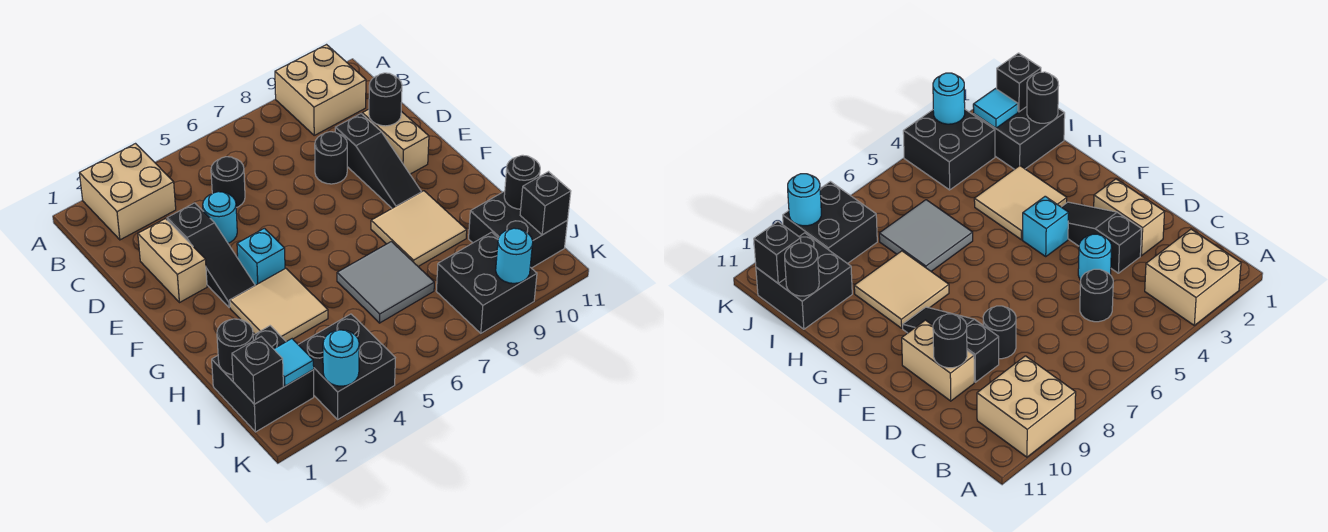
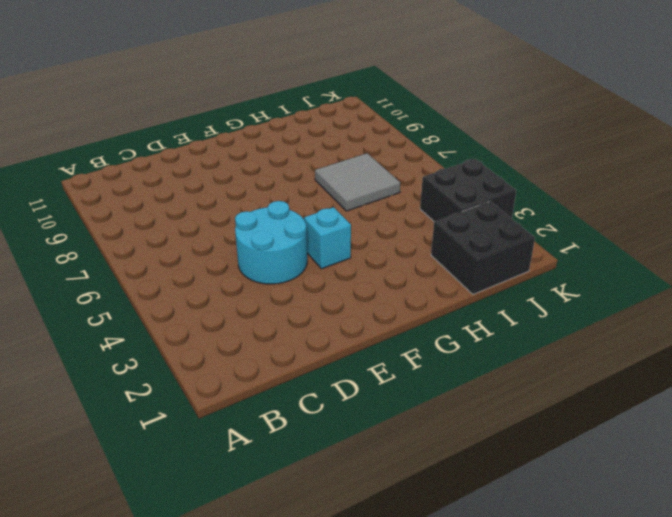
cyan 2x2 round brick [235,201,307,284] -> cyan 1x1 round brick [203,192,237,243]
none -> tan 2x2 brick [79,144,176,240]
none -> tan 2x2 brick [275,45,366,135]
none -> black 1x1 round brick [211,157,245,208]

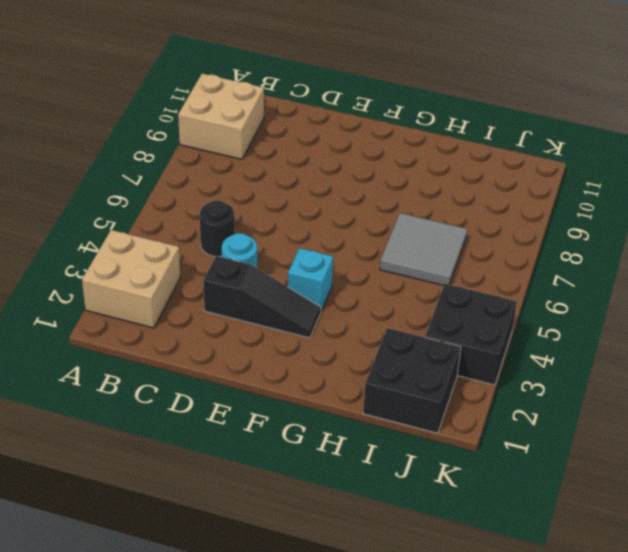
none -> tan 1x2 brick [138,219,207,303]
none -> black 1x1 round brick [315,132,347,184]
none -> black 1x3 slope [335,114,421,208]

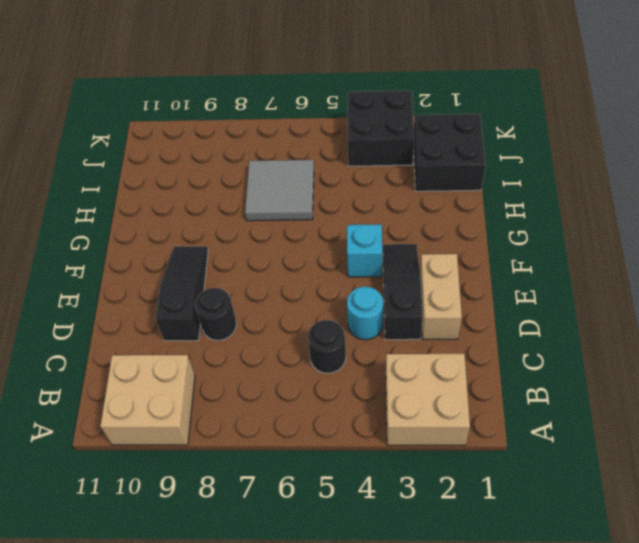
none -> tan 1x2 brick [362,109,429,174]
none -> tan 2x2 tile [230,268,328,342]
none -> tan 2x2 tile [371,191,467,266]

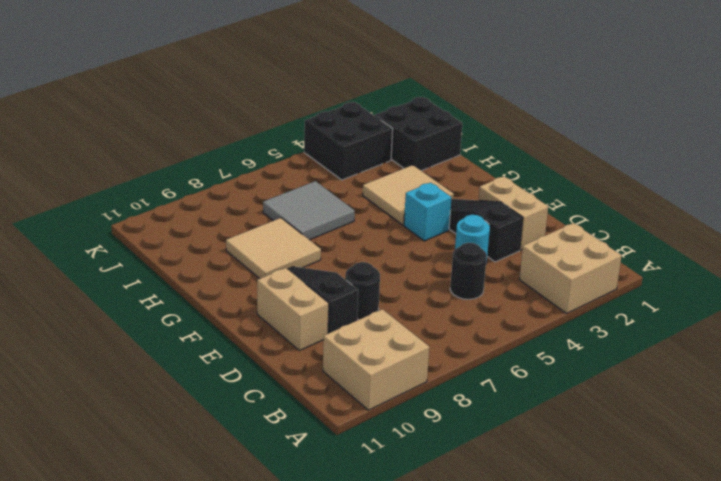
none -> black 2x2 brick [469,191,567,268]
none -> black 2x2 brick [436,232,537,333]
none -> black 1x1 round brick [369,73,402,126]

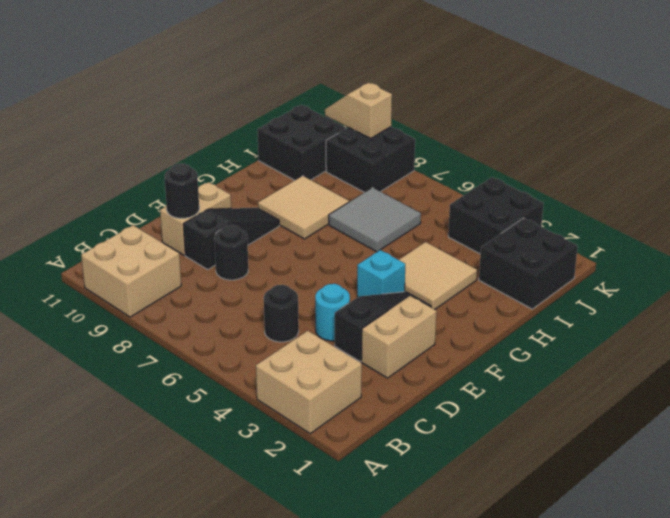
tan 1x2 slope [325,83,392,138] -> cyan 1x1 round brick [496,228,533,283]
none -> black 1x1 round brick [217,319,253,375]
none -> black 1x1 round brick [504,155,540,209]
none -> black 1x1 brick [232,337,283,404]

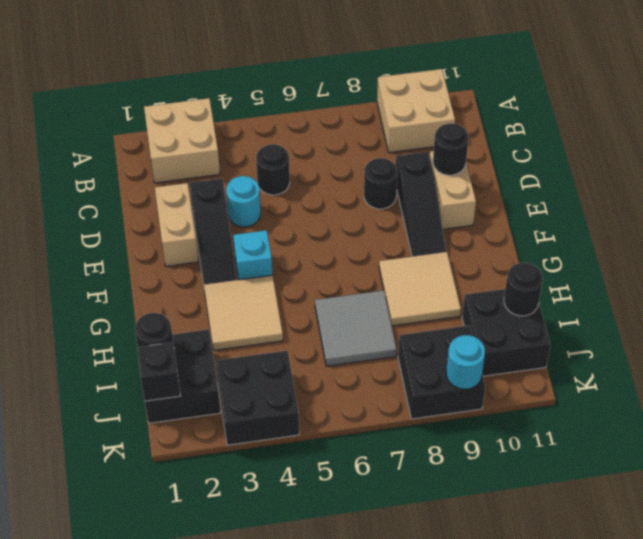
none -> cyan 1x1 tile [274,339,314,386]
none -> black 1x1 brick [520,172,571,235]
none -> cyan 1x1 round brick [323,330,359,386]

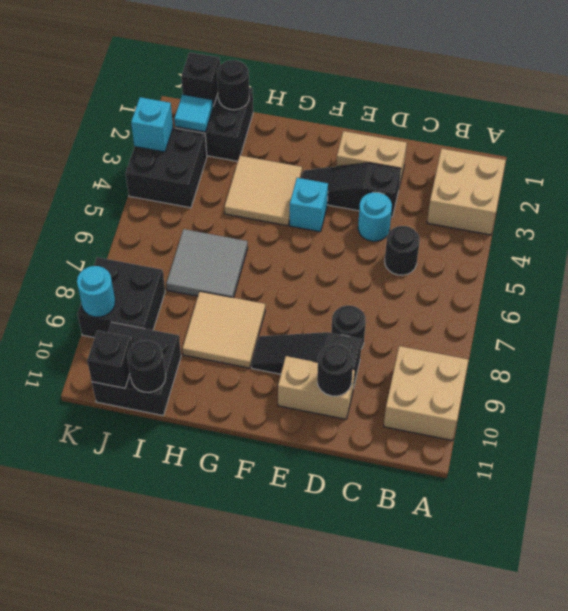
cyan 1x1 brick [131,97,173,152] -> cyan 1x1 round brick [323,330,359,386]

